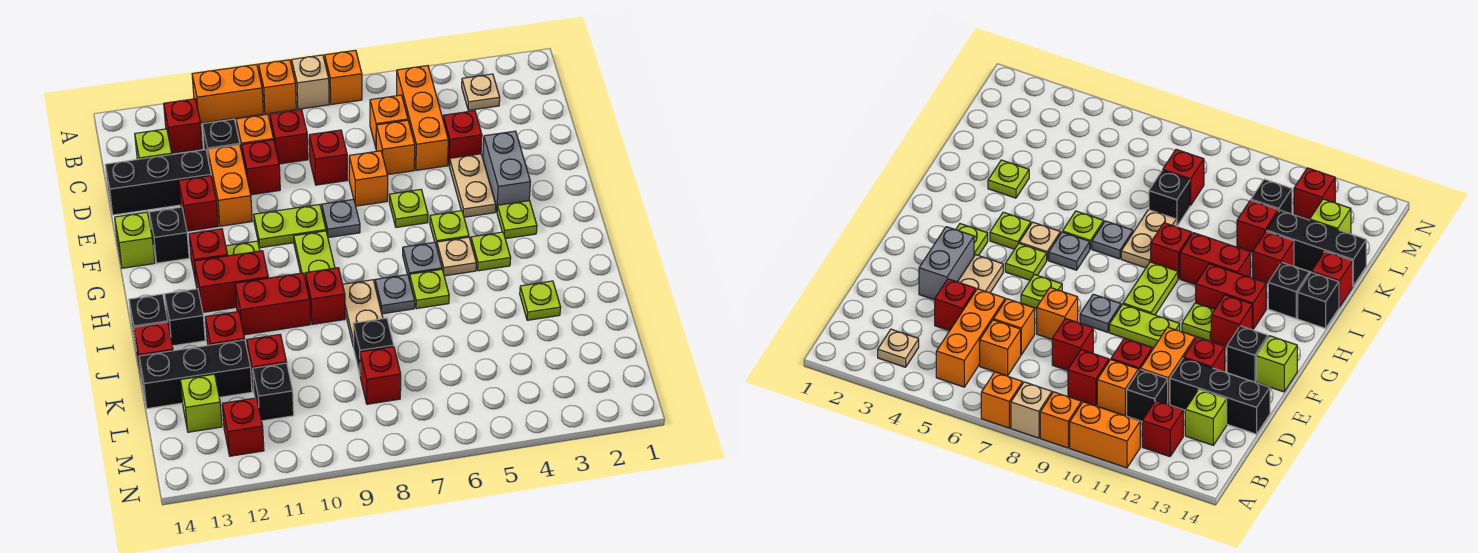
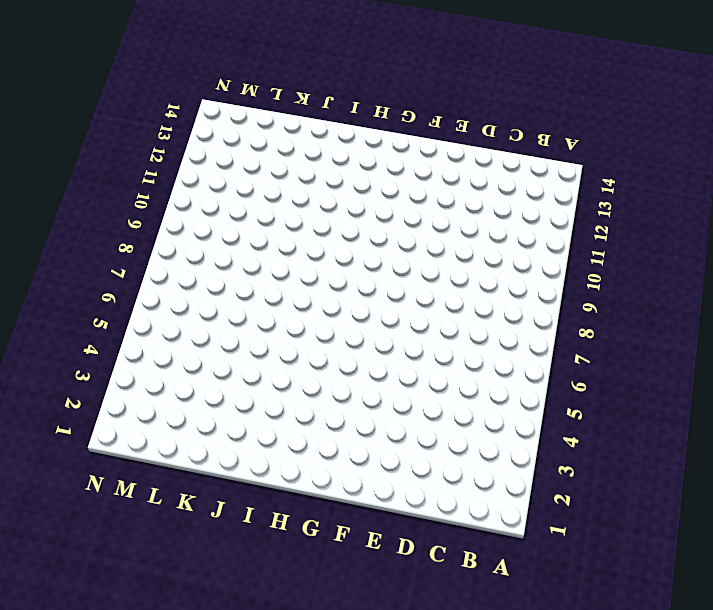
none -> orange 1x1 brick [325,50,362,105]
none -> tan 1x1 brick [292,55,329,109]
none -> orange 1x1 brick [259,60,296,114]
none -> orange 1x2 brick [192,64,263,123]

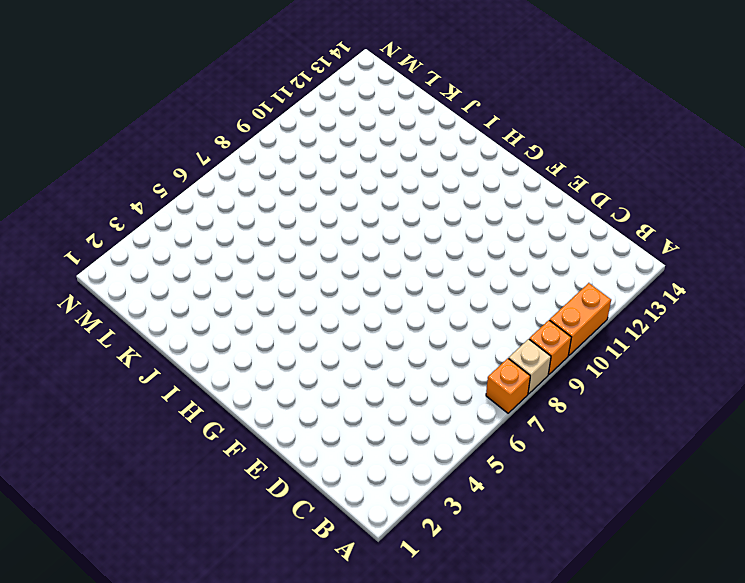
none -> tan 1x1 plate [462,74,500,110]
none -> orange 1x3 brick [397,66,448,170]
none -> red 1x1 brick [164,99,202,153]
none -> orange 1x1 brick [370,95,408,147]

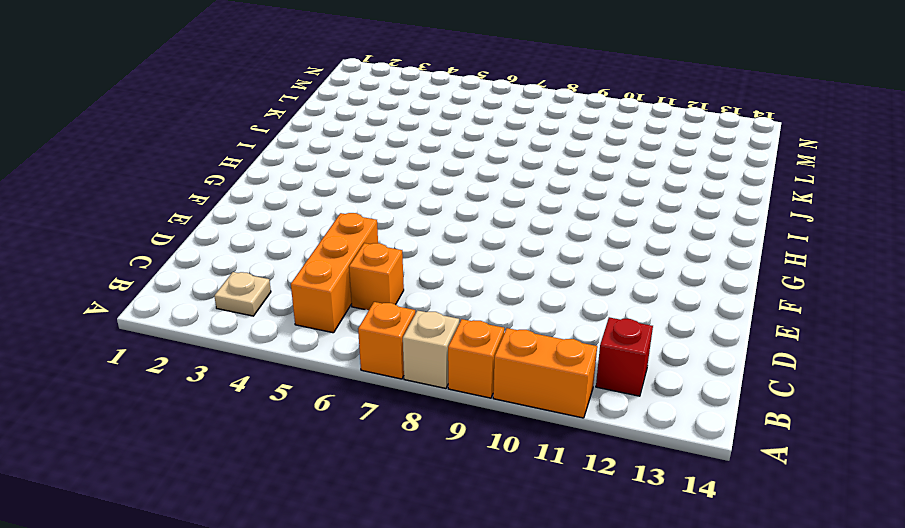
none -> red 1x1 brick [270,110,308,164]
none -> orange 1x1 brick [236,114,274,151]
none -> black 1x1 brick [202,119,240,157]
none -> lime 1x1 brick [135,129,172,159]

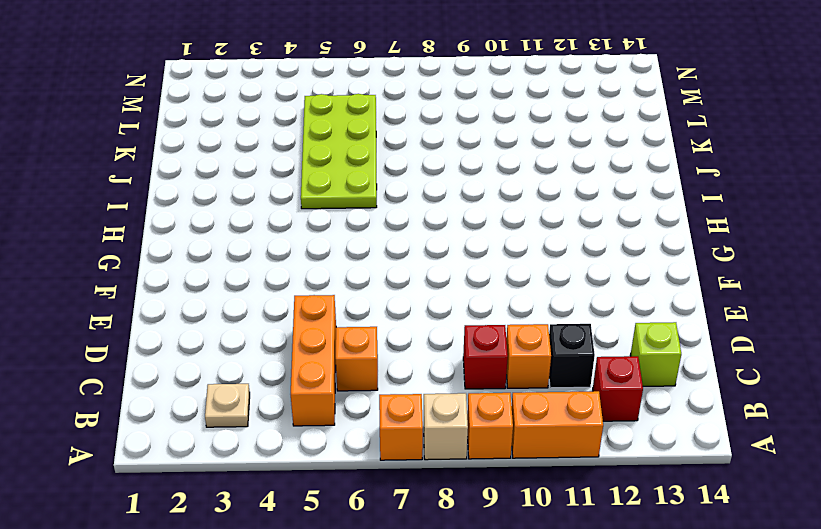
lime 2x4 plate [301,94,377,209] -> lime 1x1 plate [410,269,449,309]
none -> red 1x1 brick [443,111,482,166]
none -> orange 1x1 brick [376,120,415,175]
none -> red 1x1 brick [309,130,348,185]
none -> red 1x1 brick [242,140,280,195]

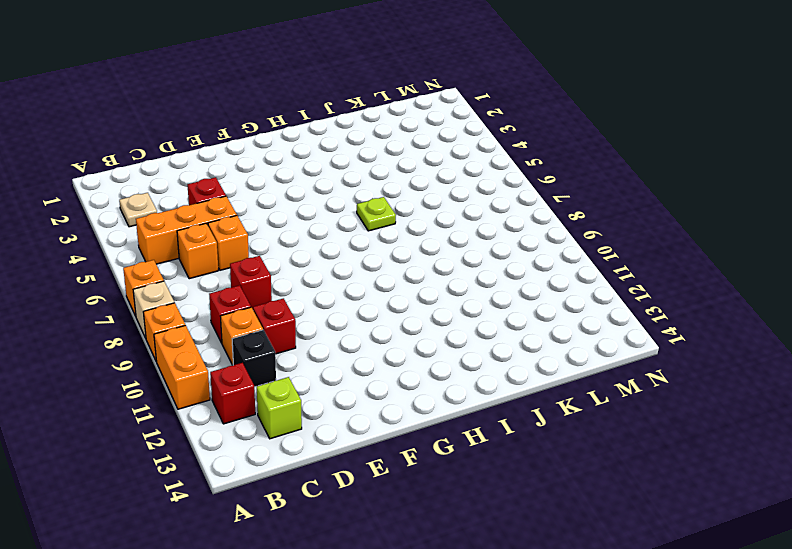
none -> orange 1x2 brick [208,145,252,226]
none -> black 1x3 brick [105,150,211,215]
none -> grey 1x2 brick [483,131,530,211]
none -> tan 1x2 plate [449,154,496,217]

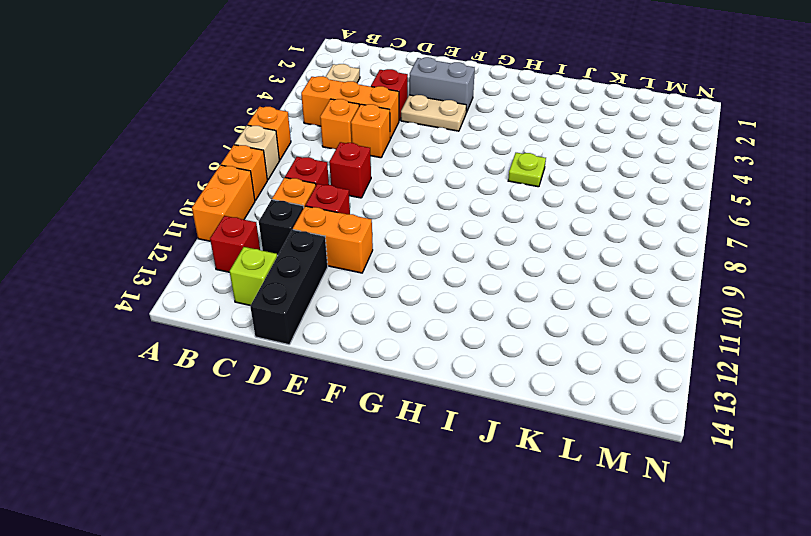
none -> orange 1x1 brick [349,151,388,206]
none -> red 1x1 brick [179,176,218,231]
none -> lime 1x1 plate [389,190,428,227]
none -> grey 1x1 plate [322,199,360,238]

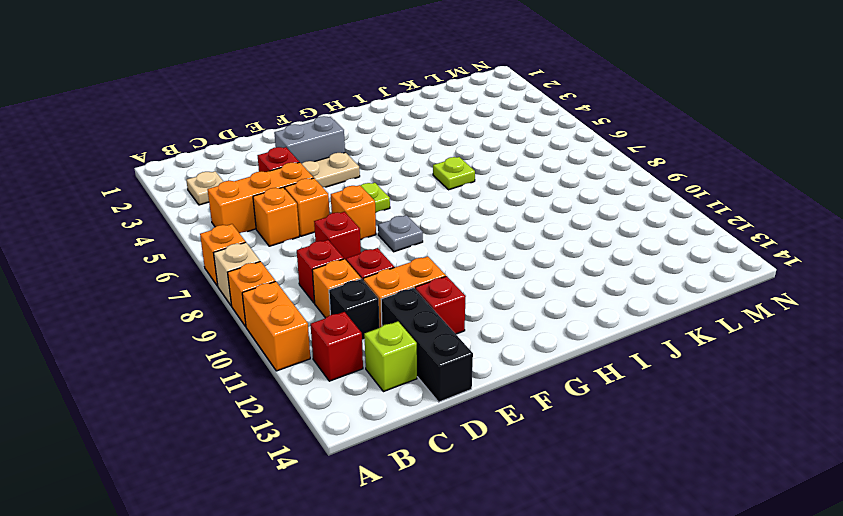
none -> lime 1x2 plate [254,204,326,248]
none -> black 1x1 brick [149,207,189,263]
none -> lime 1x1 brick [115,212,155,268]
none -> lime 1x1 plate [497,201,537,239]

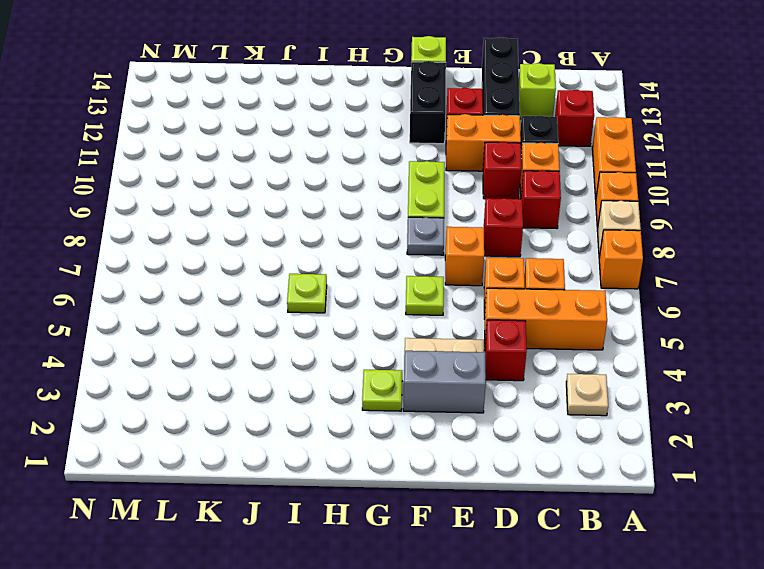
black 1x2 brick [410,61,446,144] -> black 1x1 brick [149,207,189,263]
none -> lime 1x1 plate [430,211,469,246]
none -> lime 1x2 plate [294,231,335,281]
none -> lime 1x1 plate [226,241,260,256]
none -> red 1x1 brick [189,229,228,282]

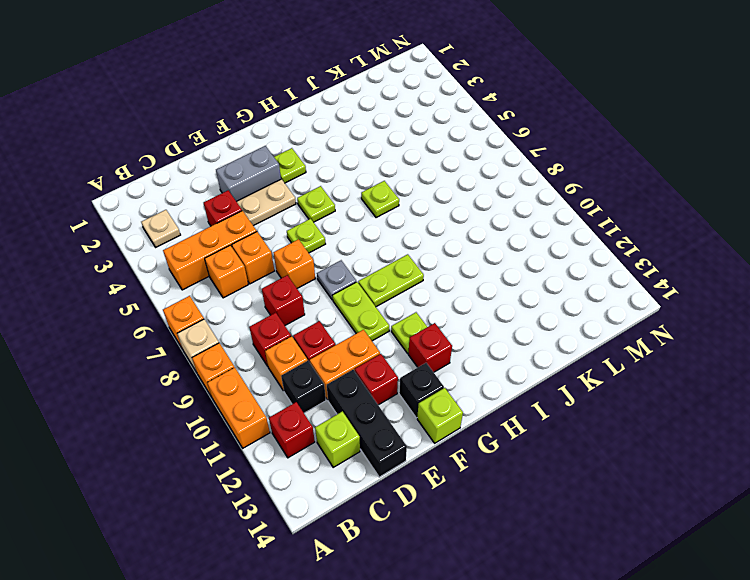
none -> lime 1x1 plate [471,232,511,271]
none -> tan 1x1 plate [437,237,476,276]
none -> grey 1x1 plate [403,242,442,280]
none -> red 1x2 brick [194,251,268,312]

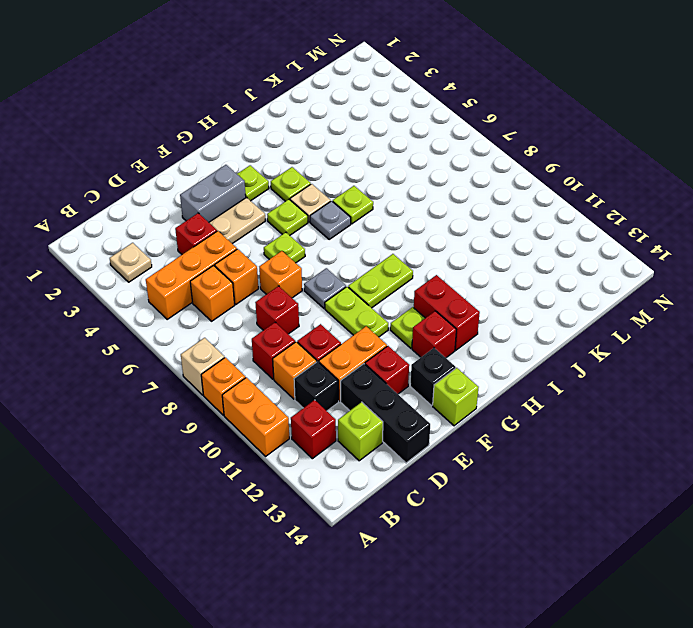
none -> orange 1x1 brick [325,50,362,105]
none -> grey 1x1 plate [375,274,415,314]
none -> tan 1x2 plate [343,280,383,347]
none -> red 1x1 brick [305,268,345,324]

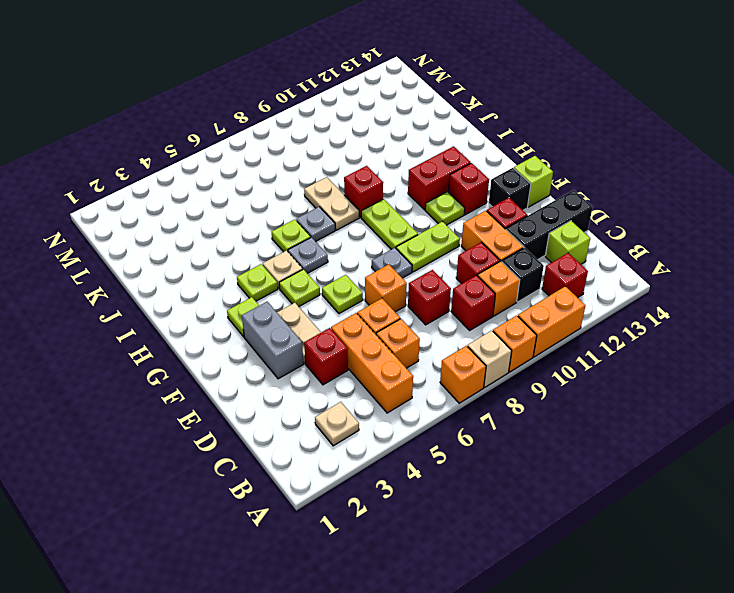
none -> red 1x2 brick [235,273,310,335]
none -> black 1x1 brick [165,289,205,346]
none -> black 1x1 brick [129,294,168,346]
none -> lime 1x1 plate [520,281,561,320]

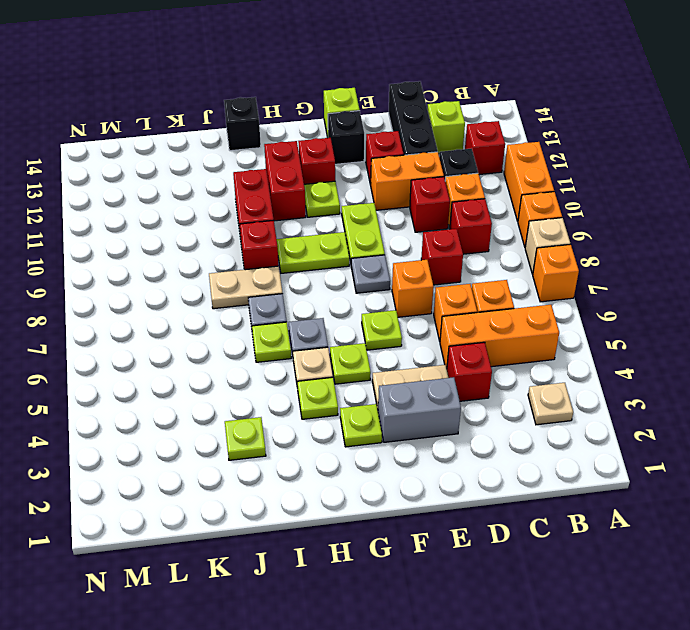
none -> black 1x1 brick [165,289,205,346]
none -> red 1x1 brick [205,312,245,345]
none -> red 1x1 brick [134,322,173,374]
none -> black 1x1 brick [353,318,394,374]

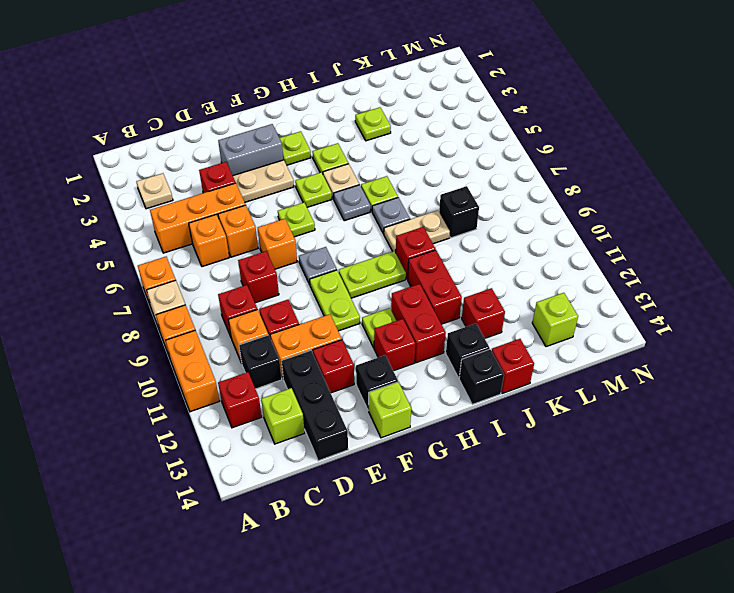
none -> red 1x1 brick [247,335,287,391]
none -> black 1x3 brick [139,340,252,409]
none -> red 1x1 brick [360,347,401,404]
none -> black 1x1 brick [253,363,294,421]

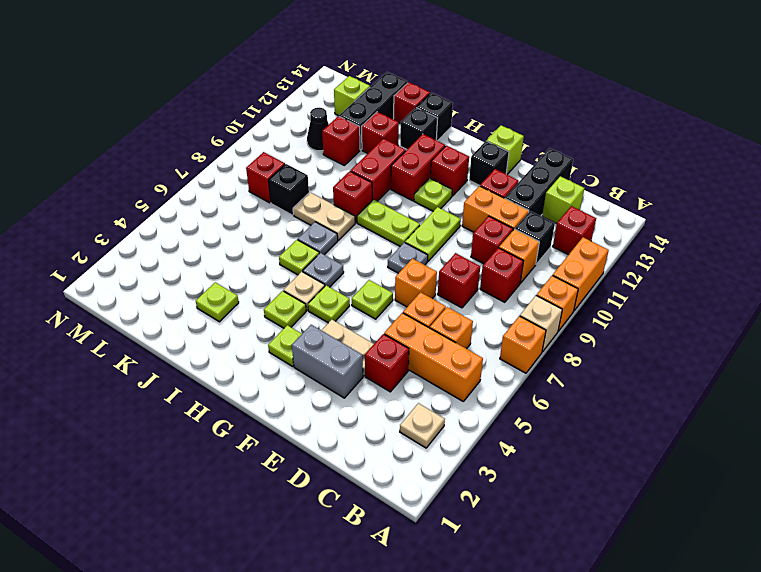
black 1x1 cone [307,107,329,151] -> black 1x1 brick [253,363,294,421]
none -> red 1x1 brick [222,398,264,456]

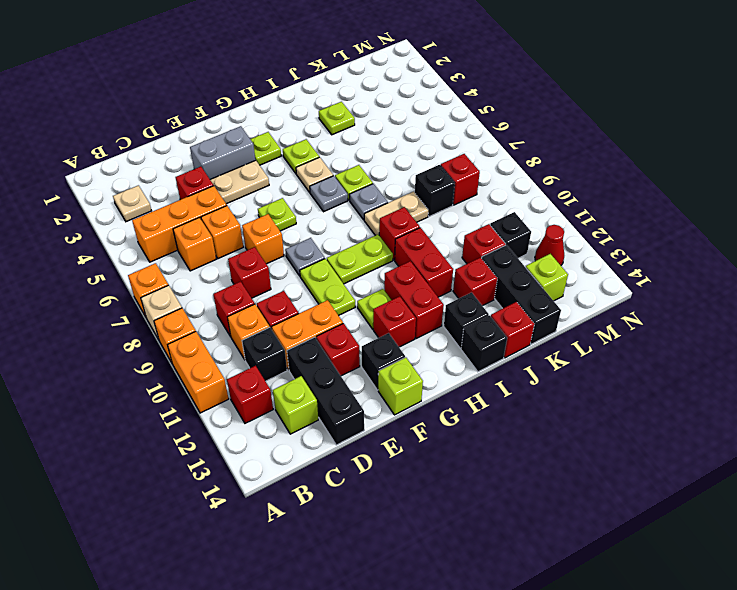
red 1x1 cone [535,225,564,265] -> red 1x1 brick [222,398,264,456]
none -> lime 1x1 plate [430,211,469,246]

